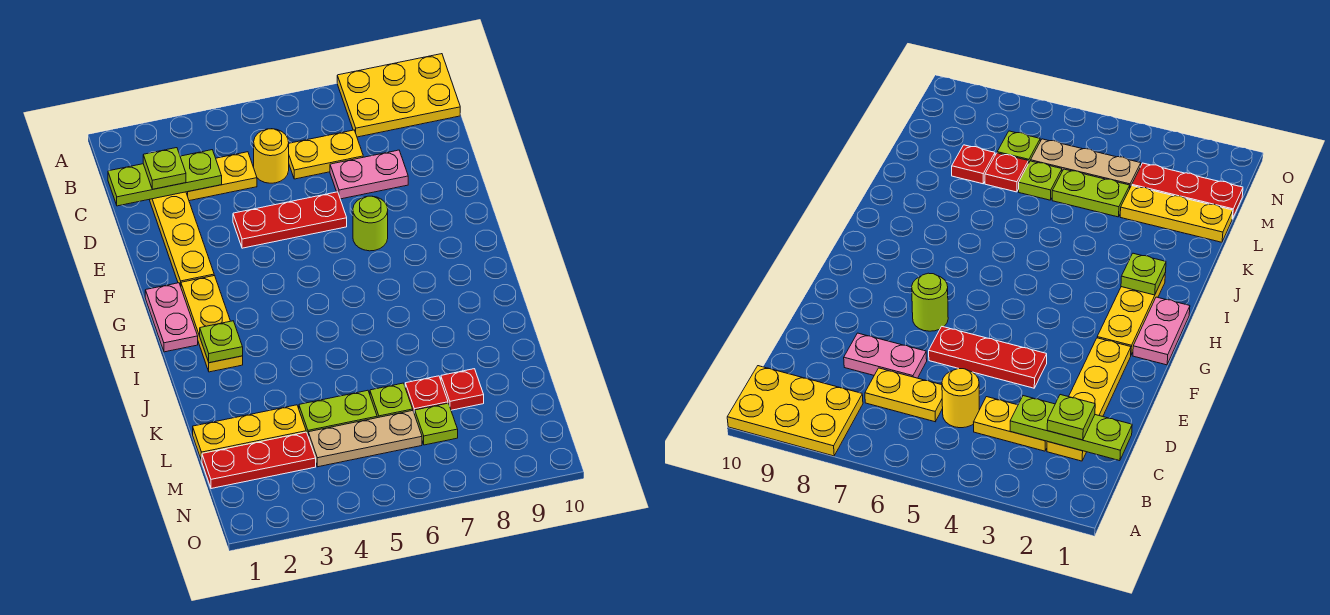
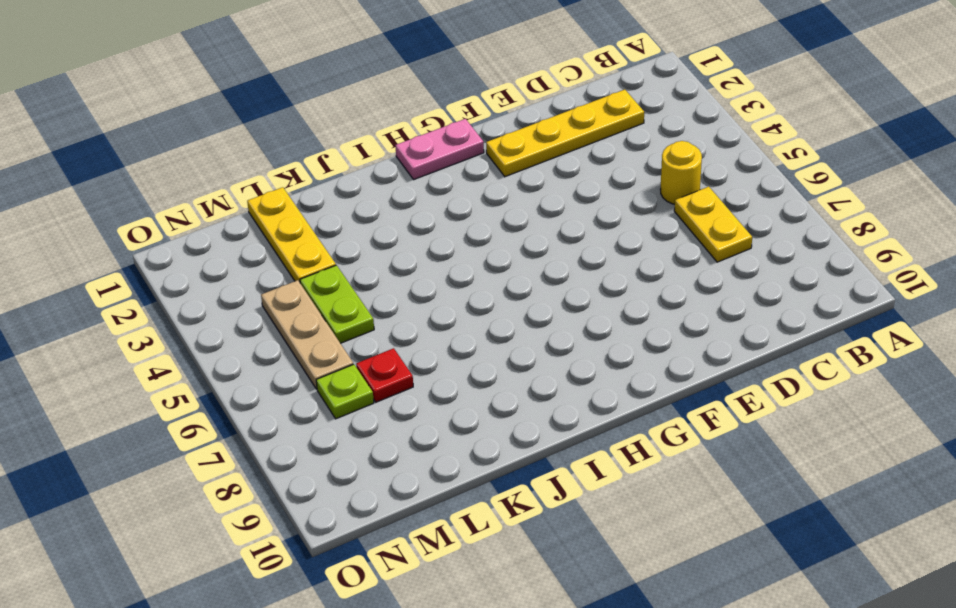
none -> yellow 2x3 plate [337,54,460,137]
none -> yellow 1x2 plate [186,152,257,201]
none -> pink 1x2 plate [330,150,408,199]

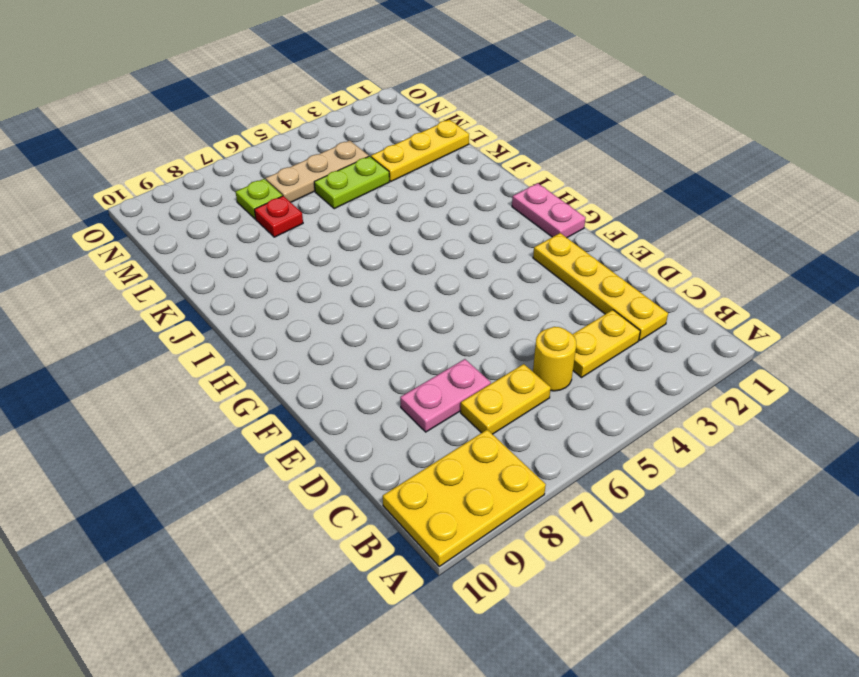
none -> red 1x3 plate [233,192,347,248]
none -> lime 1x1 round brick [353,196,388,251]
none -> yellow 1x3 plate [181,276,243,372]

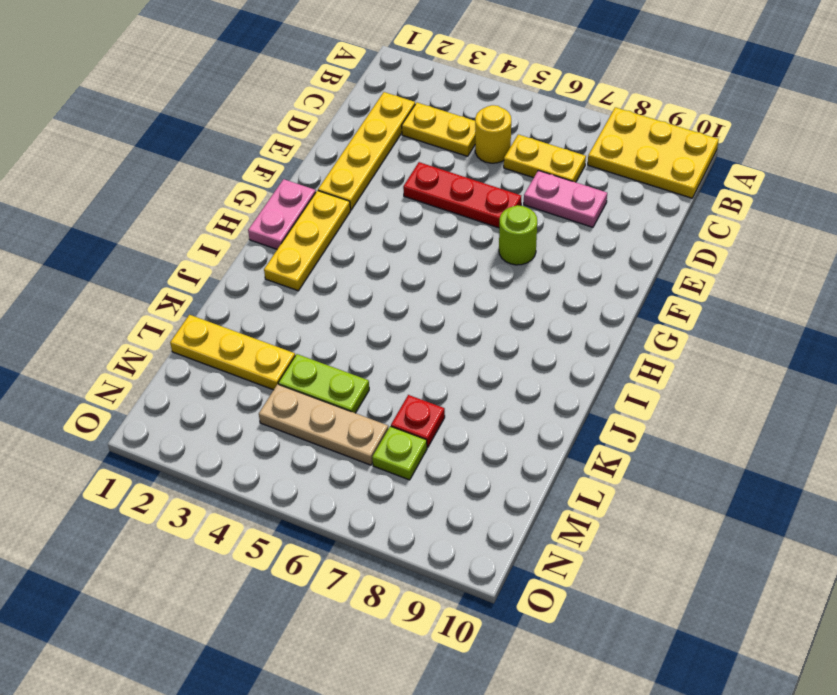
none -> lime 1x1 plate [370,383,413,418]
none -> red 1x1 plate [441,369,484,410]
none -> red 1x3 plate [202,432,316,489]

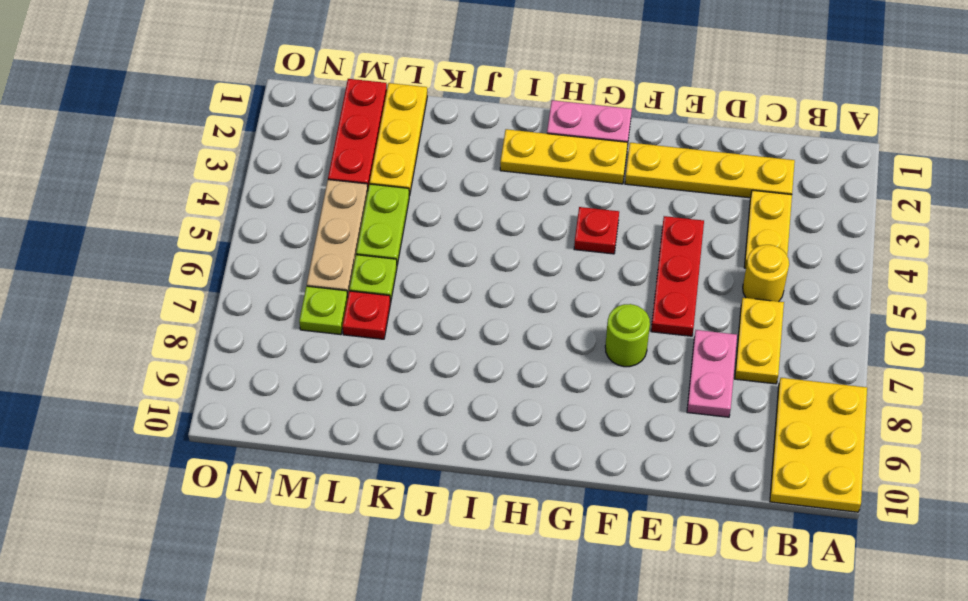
red 1x1 plate [574,207,619,254] -> red 1x1 plate moved to [441,369,484,410]
none -> lime 1x3 plate [108,150,222,206]
none -> lime 1x1 plate [200,321,243,363]
none -> lime 1x1 plate [143,148,186,189]

